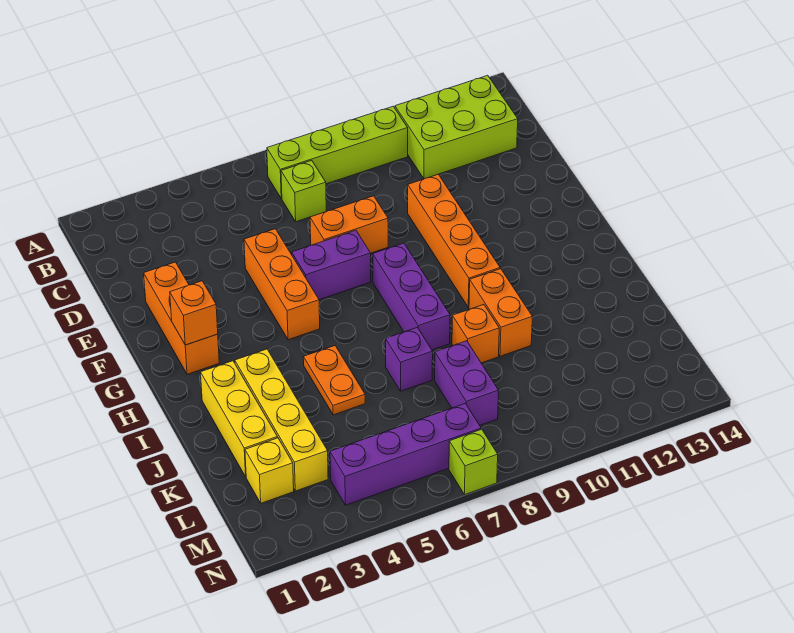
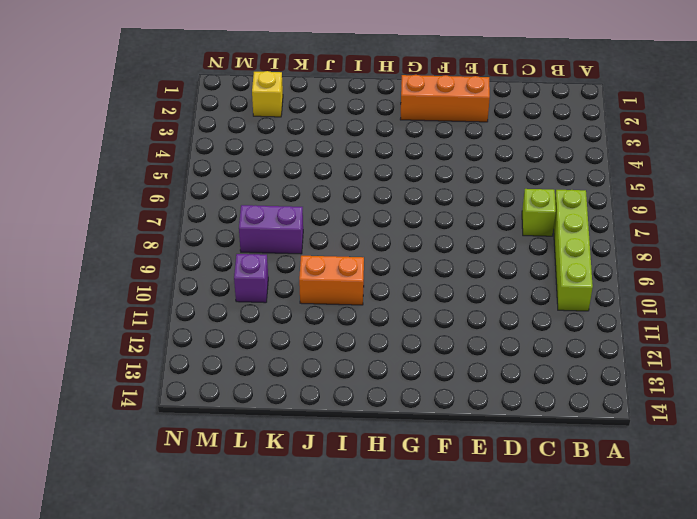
purple 1x1 brick [234,254,268,303] -> purple 1x1 brick moved to [386,327,433,391]
none -> lime 2x3 brick [395,75,518,179]
none -> orange 1x3 brick [244,229,320,340]
none -> orange 1x2 brick [310,196,388,253]

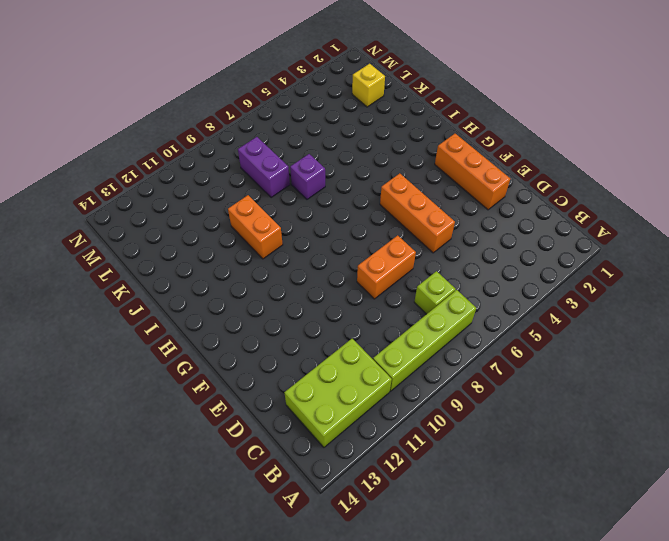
none -> orange 1x4 brick [408,174,500,307]
none -> purple 1x2 brick [292,230,371,300]
none -> purple 1x3 brick [373,243,450,350]

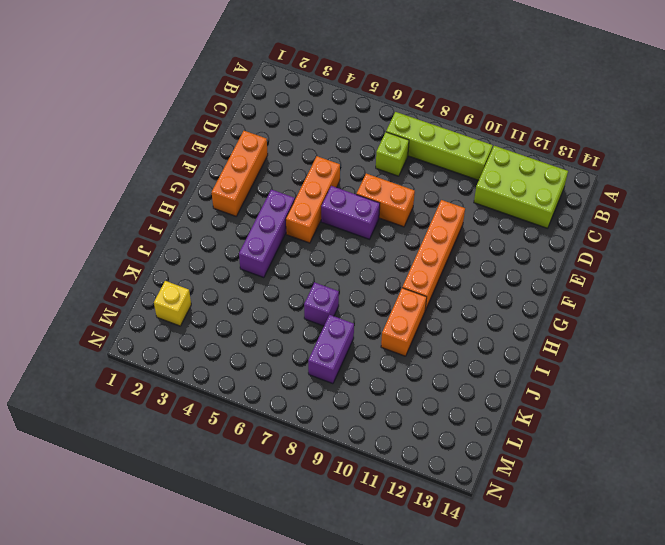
purple 1x3 brick [239,190,295,278] -> purple 1x3 brick moved to [373,243,450,350]
none -> yellow 1x3 brick [201,361,277,477]
none -> yellow 1x4 brick [235,349,328,491]
none -> orange 1x2 plate [303,346,365,415]

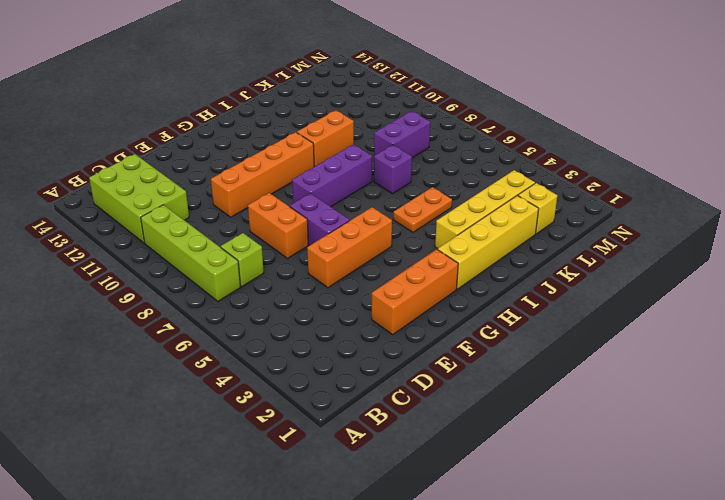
yellow 1x4 brick [438,196,539,289] -> yellow 1x3 brick [201,361,277,477]
none -> orange 1x1 brick [452,305,499,363]
none -> purple 1x4 brick [330,403,481,505]
none -> lime 1x1 brick [449,429,498,495]

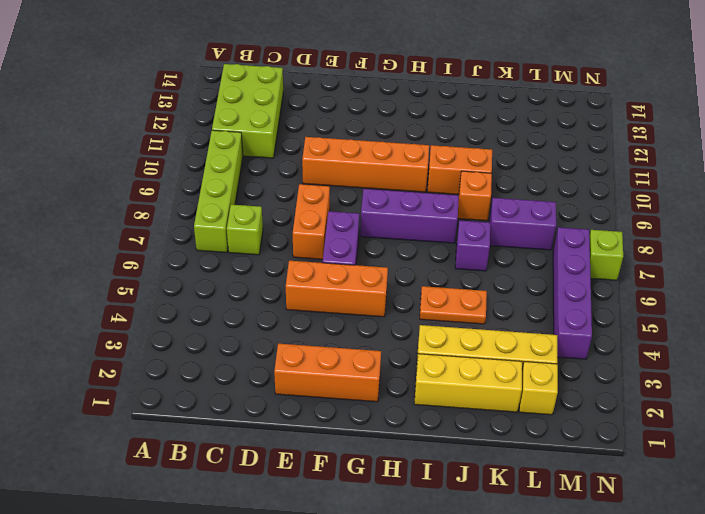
none -> orange 1x1 brick [170,281,218,345]

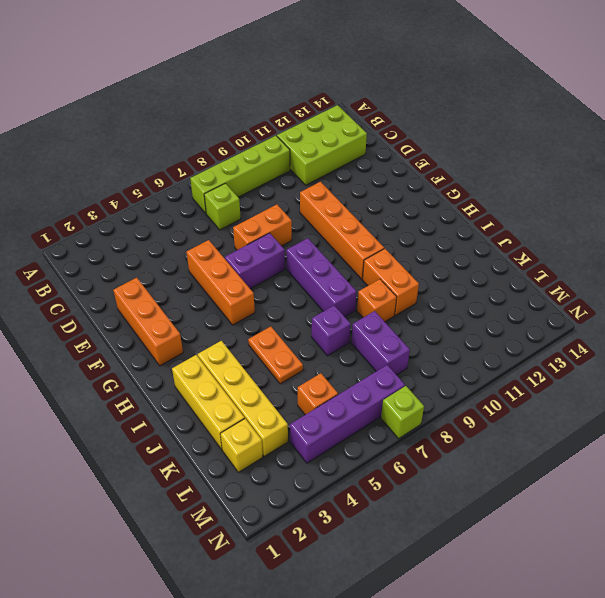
orange 1x1 brick [298,373,338,415] -> orange 1x1 brick moved to [170,281,218,345]

